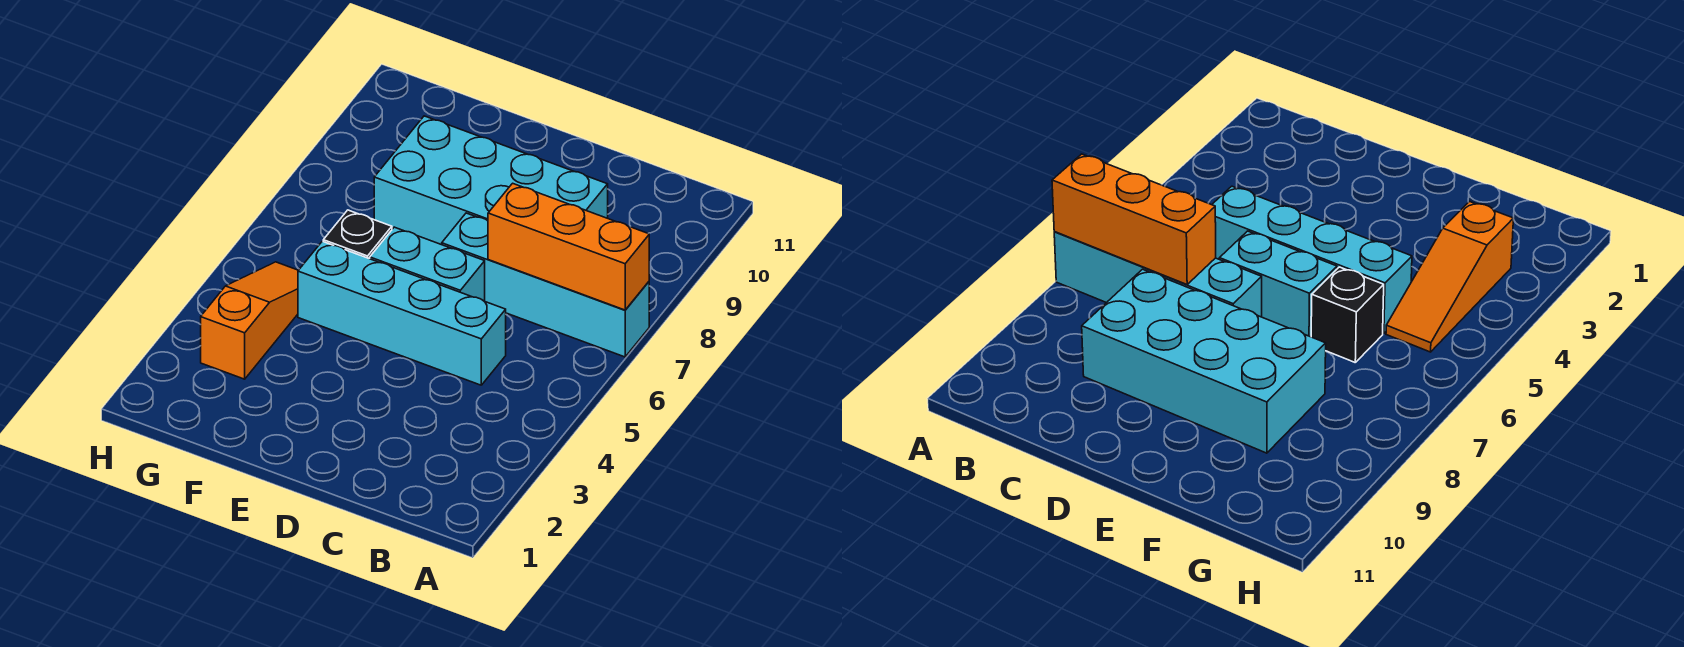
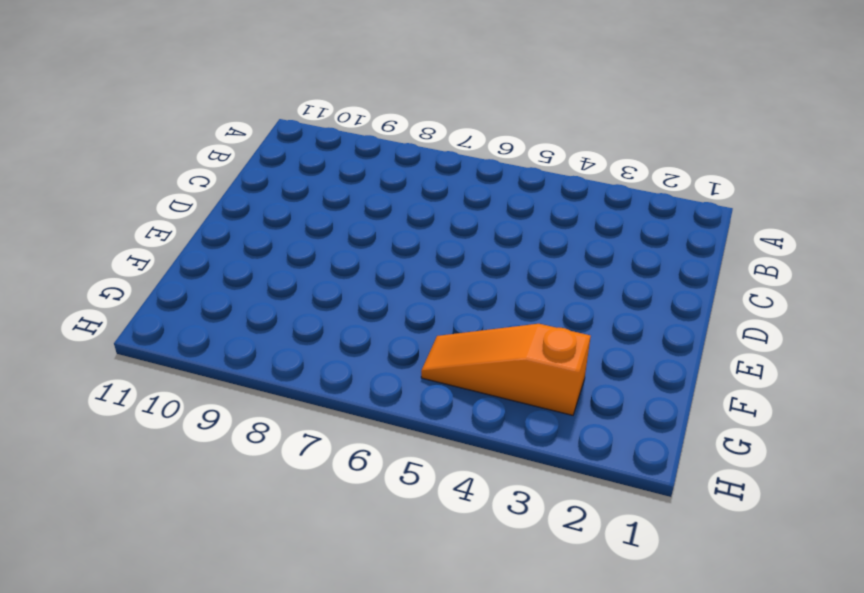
none -> cyan 1x4 brick [442,213,649,357]
none -> cyan 1x4 brick [298,241,506,385]

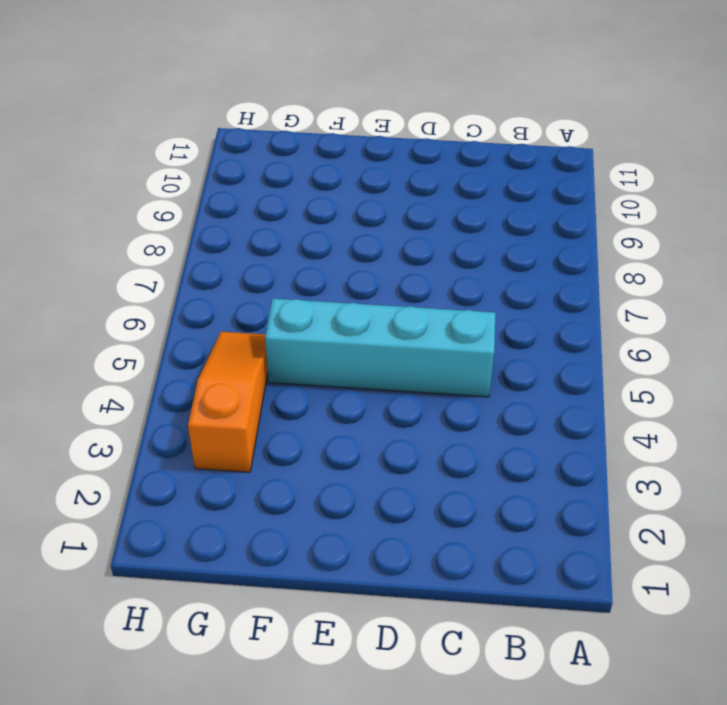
none -> cyan 1x4 brick [442,213,649,357]
none -> cyan 2x4 brick [374,116,608,245]

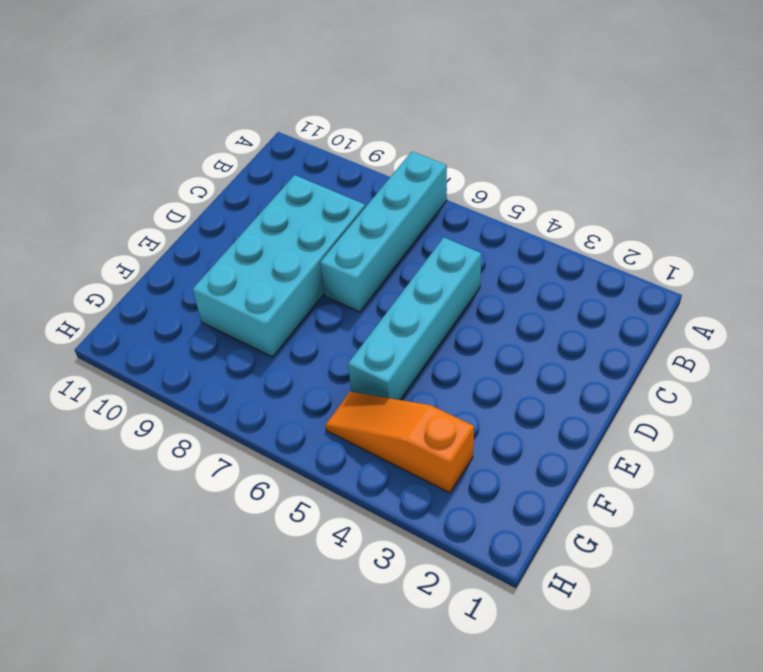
none -> cyan 1x2 brick [370,227,485,301]
none -> black 1x1 brick [323,210,392,259]

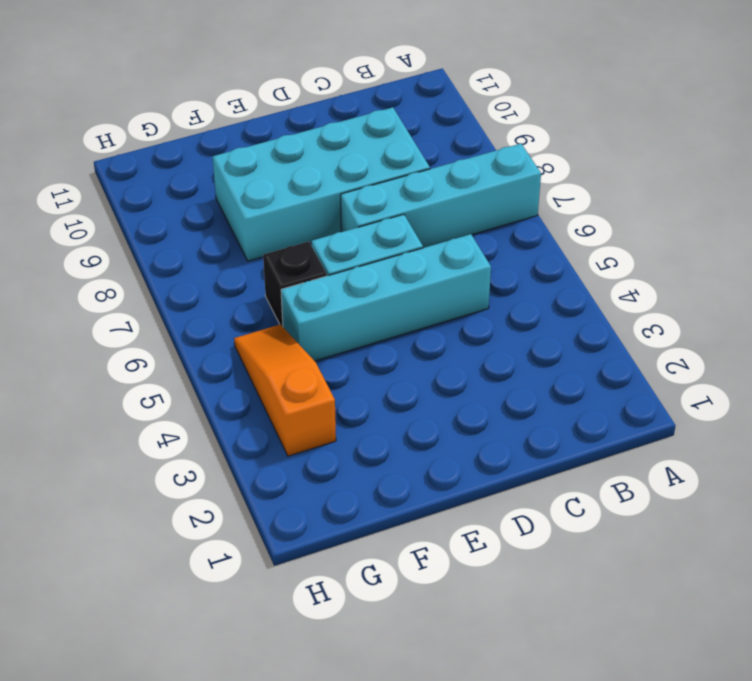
none -> orange 1x3 brick [488,183,649,310]

